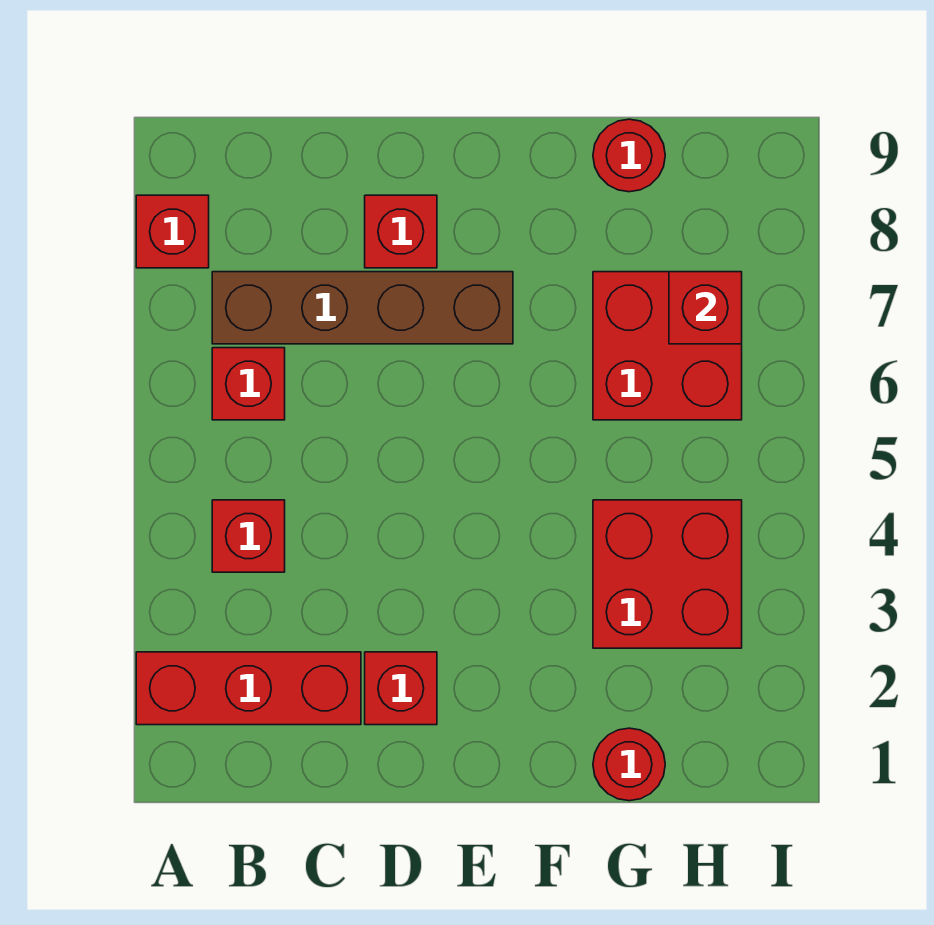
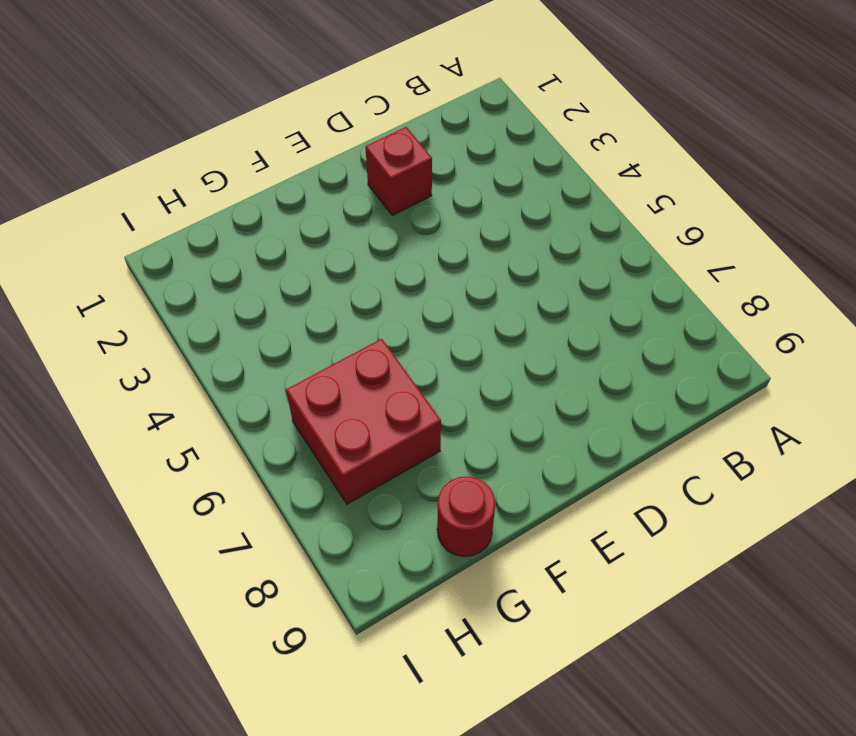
none -> red 1x3 brick [136,652,361,725]
none -> red 1x1 brick [136,195,209,268]
none -> red 1x1 brick [212,500,285,572]

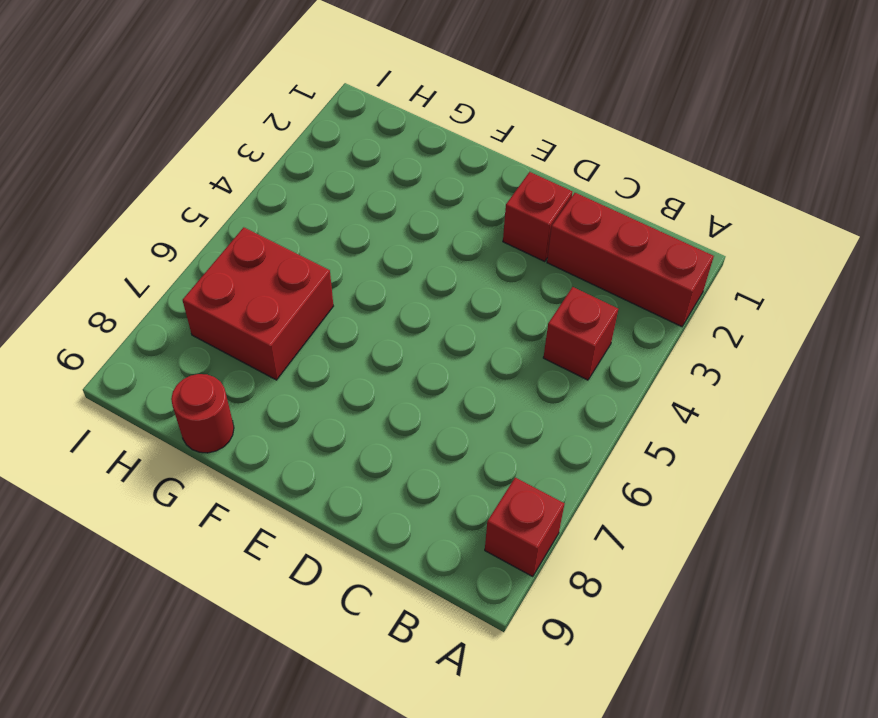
none -> red 1x1 brick [212,348,285,420]
none -> brown 1x4 brick [212,272,513,344]
none -> red 1x1 brick [365,195,437,268]

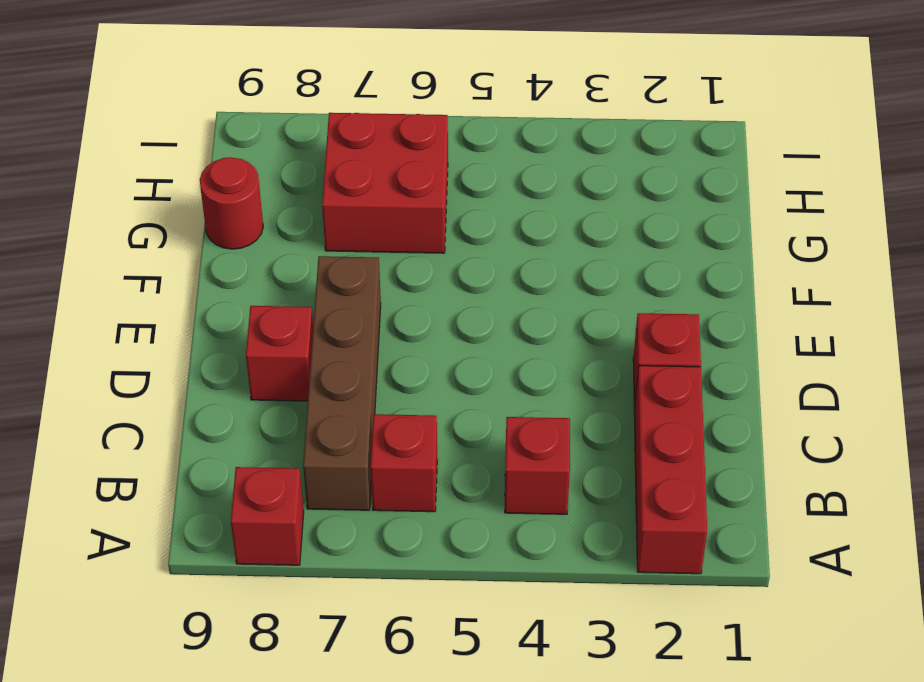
none -> red 1x1 round brick [593,728,665,801]
none -> red 2x2 brick [593,500,742,648]
none -> red 1x1 brick [669,272,742,344]

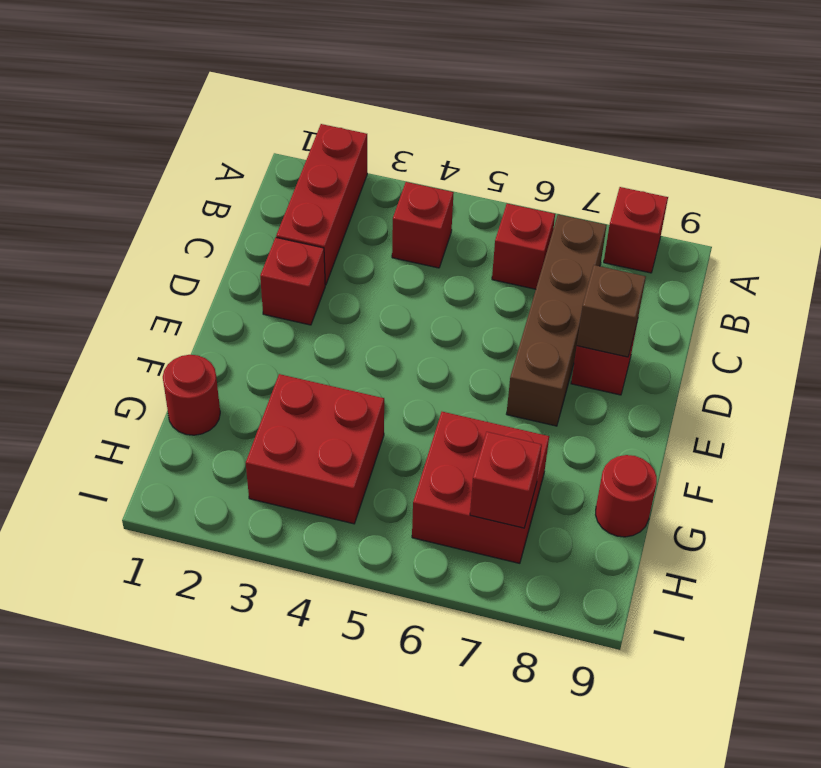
brown 1x1 brick [577,265,646,357] -> none

